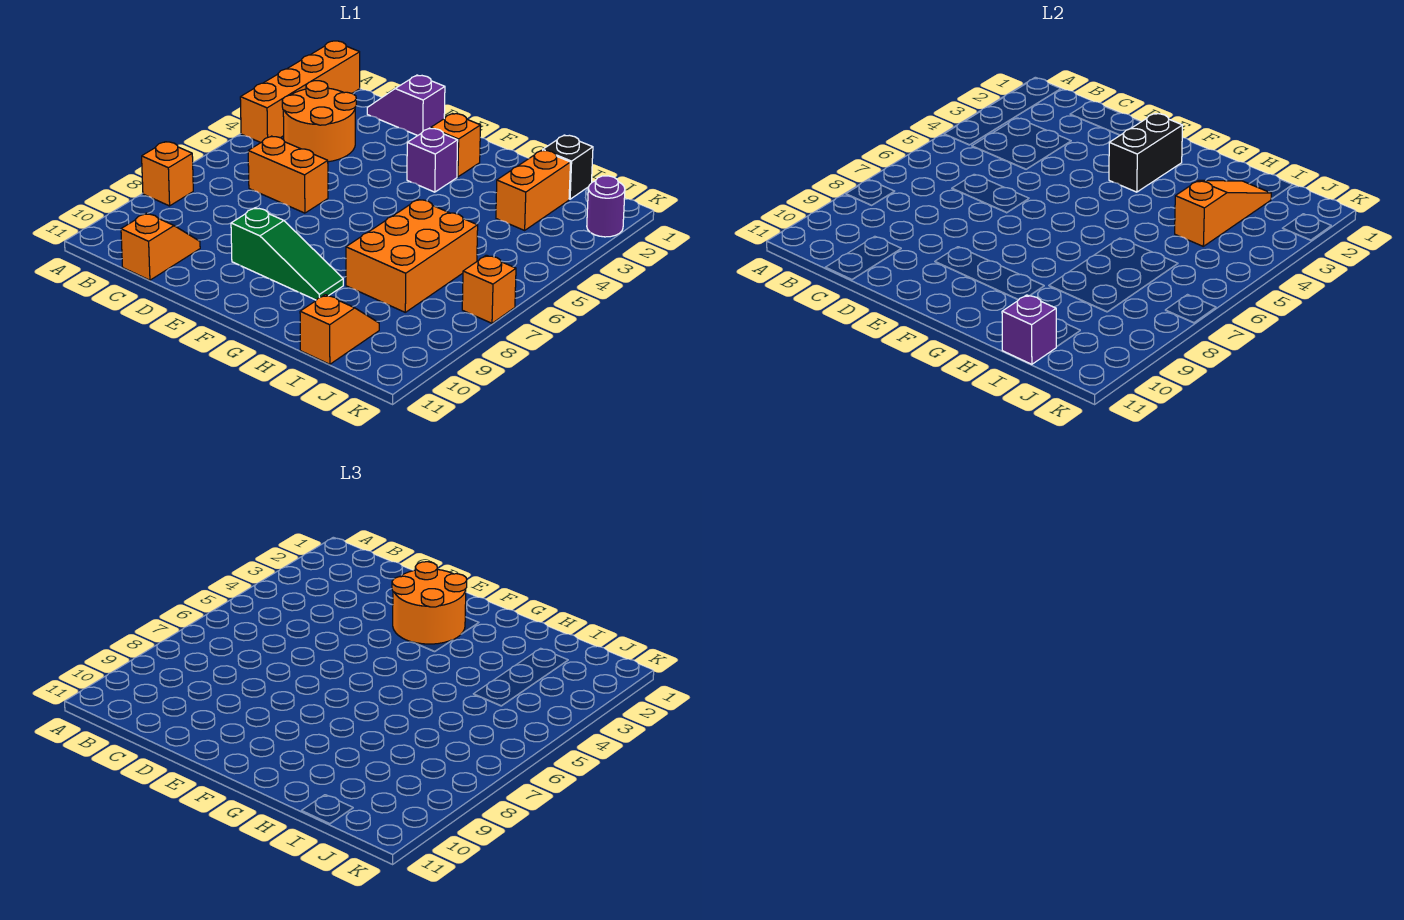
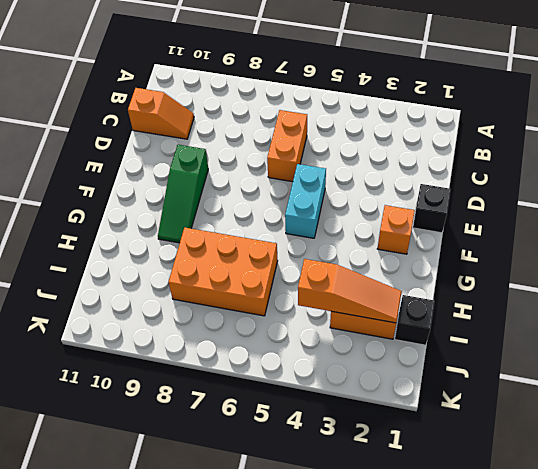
black 1x1 brick [413,184,450,233] -> none
cyan 1x2 brick [285,164,326,238] -> none
none -> orange 1x4 brick [240,41,360,143]
none -> orange 1x1 brick [142,142,193,206]
none -> orange 2x2 round brick [282,81,356,162]

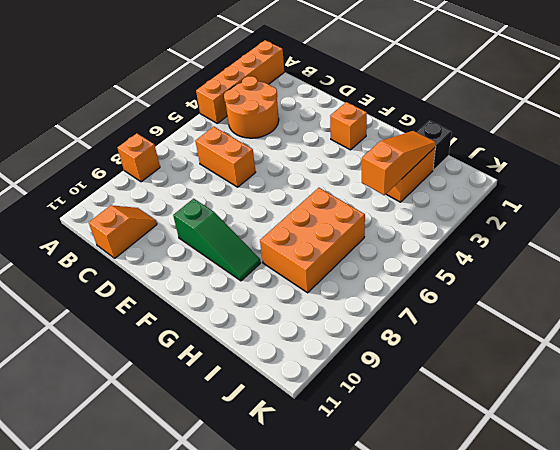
none -> purple 1x2 slope [367,75,445,136]
none -> purple 1x1 brick [407,128,458,192]
none -> orange 1x2 slope [300,295,379,364]

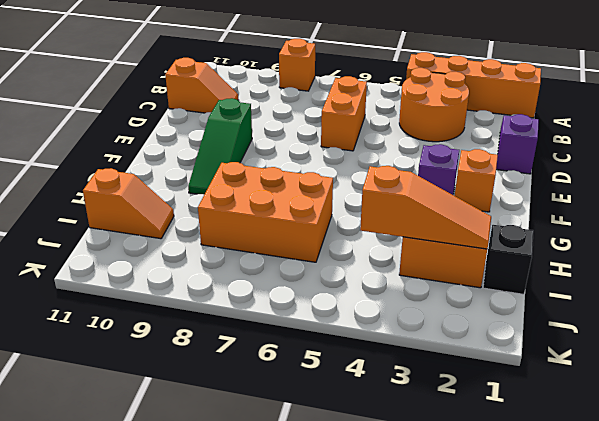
none -> purple 1x1 round brick [587,176,625,237]
none -> orange 1x1 brick [462,255,516,323]
none -> black 1x2 brick [1109,114,1183,192]

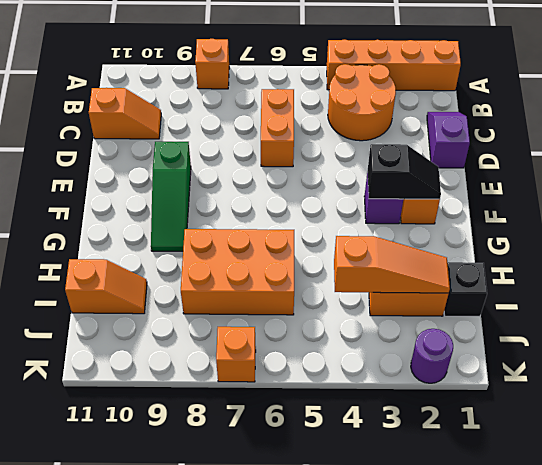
black 1x2 slope [367,144,441,199] -> black 1x2 brick [1109,114,1183,192]
none -> purple 1x1 brick [1002,295,1056,364]
none -> orange 2x2 round brick [392,562,467,644]

